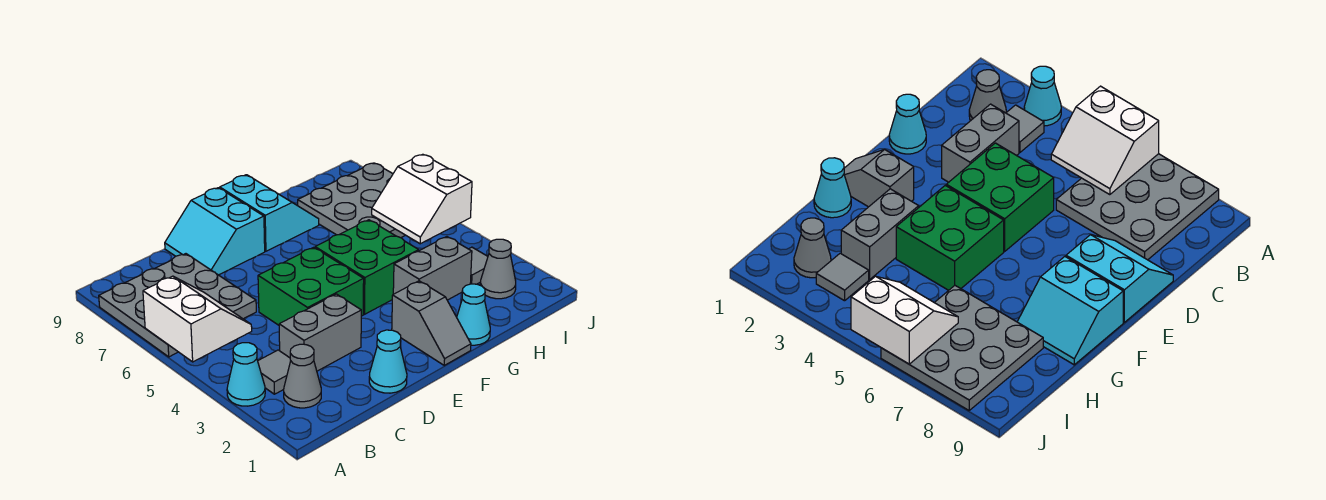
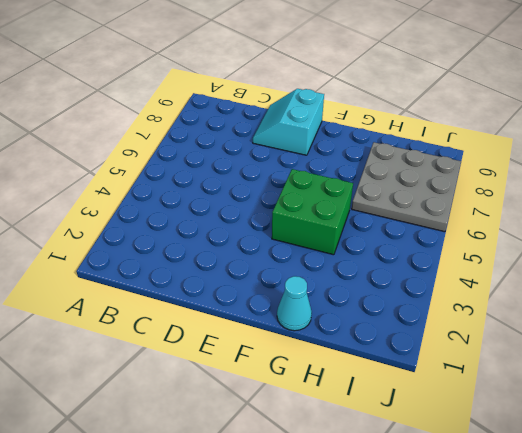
none -> cyan 1x1 cone [227,343,265,406]
none -> grey 3x3 plate [99,254,256,357]
none -> grey 1x1 cone [284,344,321,408]

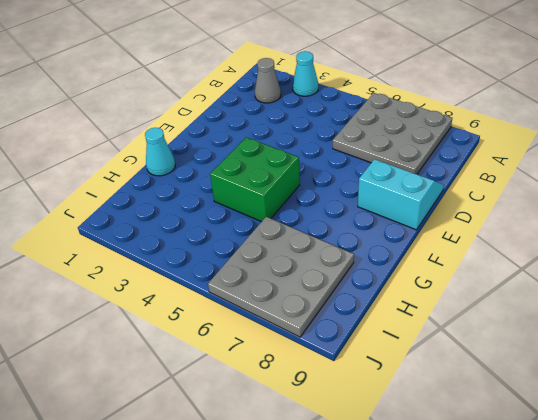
none -> grey 1x1 tile [258,350,291,394]
none -> grey 1x2 brick [279,294,361,371]
none -> cyan 1x1 cone [369,330,407,393]

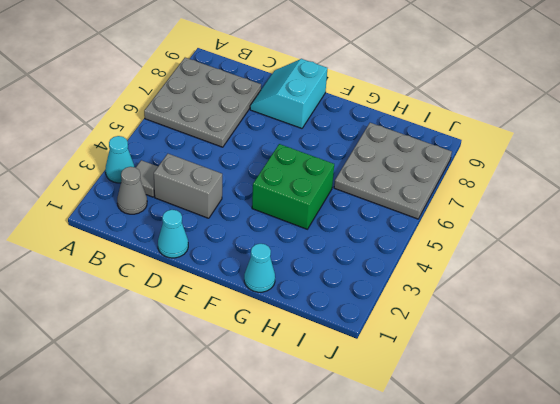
none -> green 2x2 brick [258,247,364,325]
none -> grey 1x2 slope [392,281,471,365]
none -> cyan 2x2 slope [220,175,319,251]

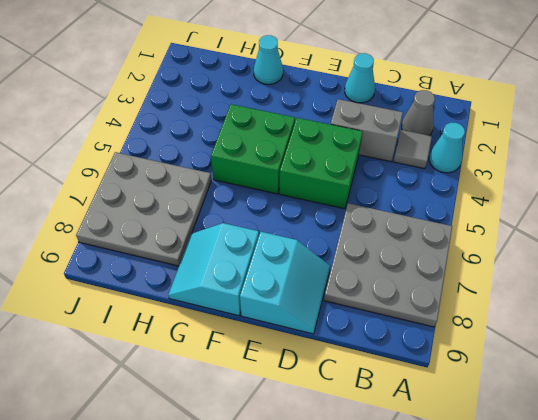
none -> grey 1x2 slope [392,281,471,365]
none -> grey 1x2 brick [393,237,472,300]
none -> grey 1x1 cone [480,239,516,299]

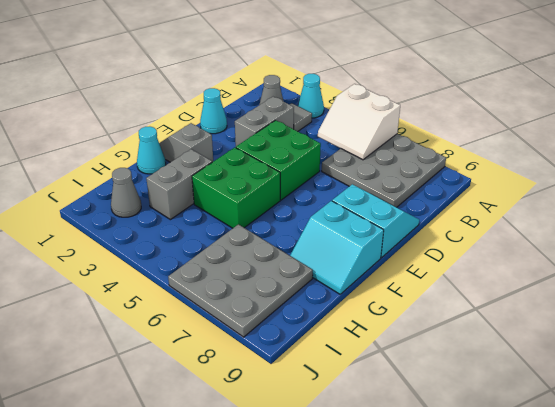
none -> grey 1x1 tile [469,247,488,284]
none -> white 2x2 slope [372,154,472,244]

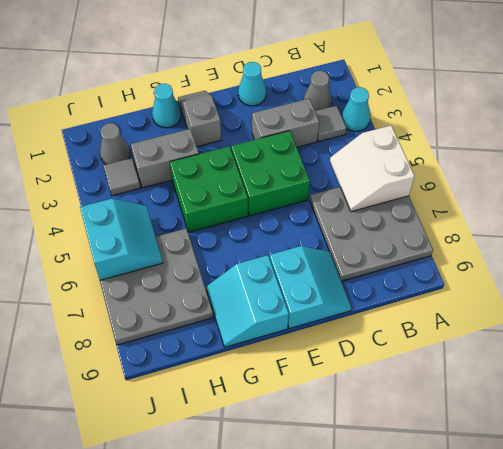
cyan 2x2 slope [80,199,163,280] -> white 2x2 slope [372,154,472,244]

